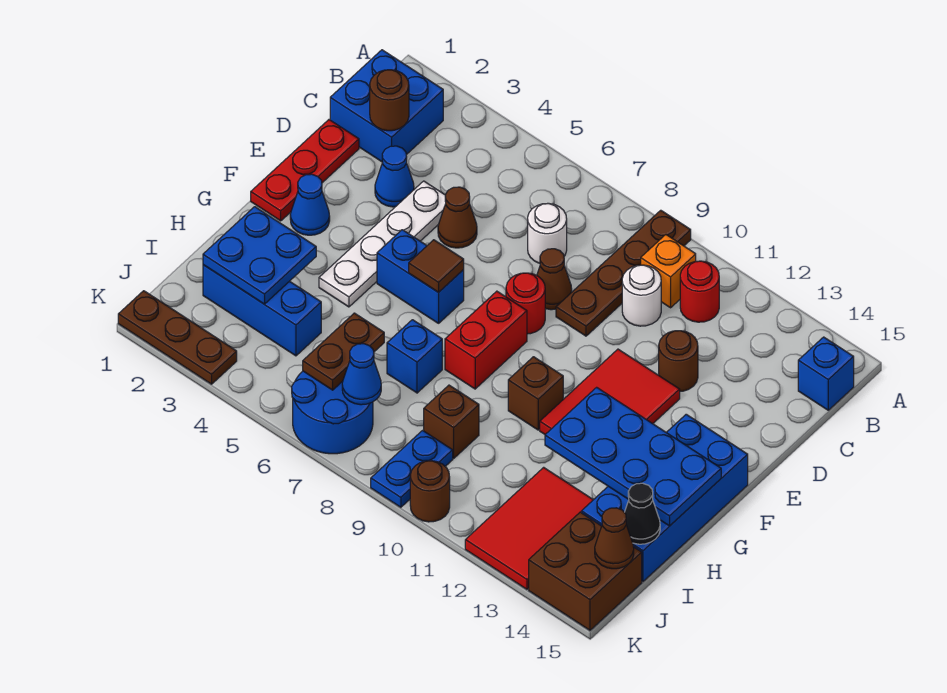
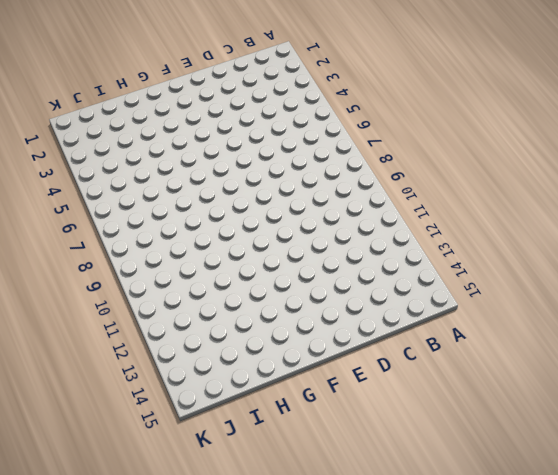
none -> brown 1x4 plate [556,210,691,336]
none -> blue 2x2 brick [330,50,443,162]
none -> orange 1x1 brick [641,235,696,308]
none -> red 1x1 round brick [680,261,719,322]

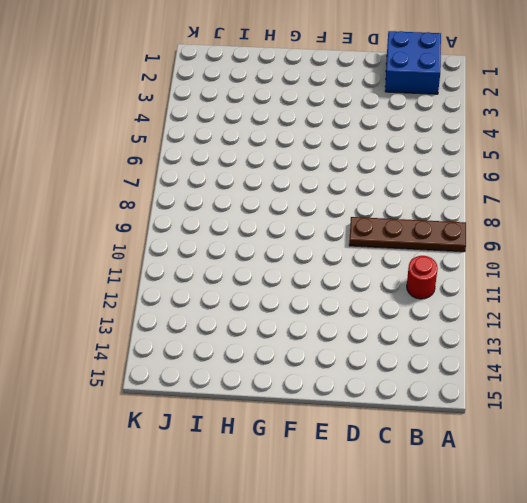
none -> orange 1x1 brick [641,235,696,308]
none -> blue 1x1 brick [798,337,854,410]
none -> white 1x1 round brick [528,203,567,263]
none -> white 1x1 round brick [622,265,661,326]

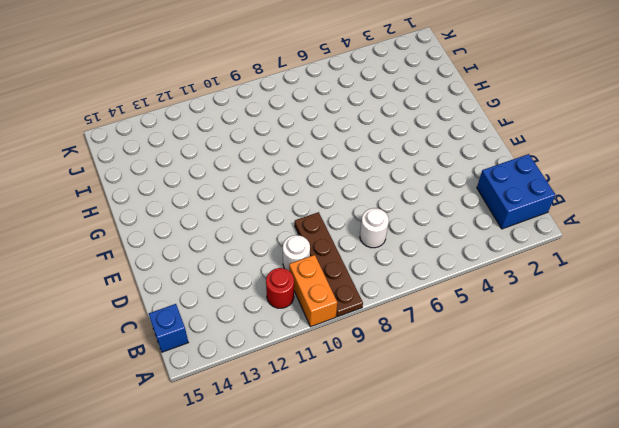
orange 1x2 brick [289,255,337,327] -> orange 1x1 brick [641,235,696,308]
none -> red 1x3 plate [251,120,359,221]
none -> blue 1x1 cone [375,146,414,207]
none -> white 1x4 plate [319,181,446,307]
none -> brown 1x1 cone [438,187,477,248]

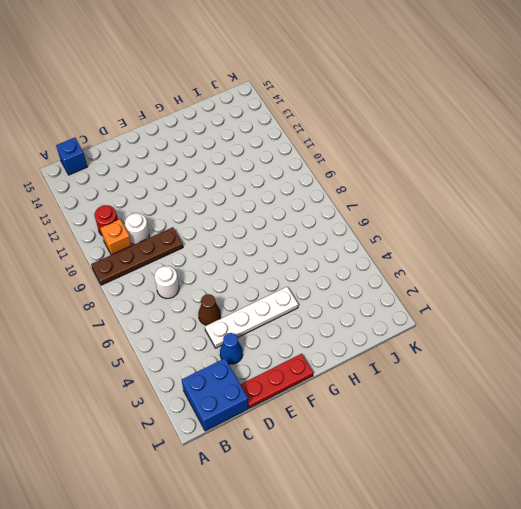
none -> brown 1x1 cone [537,249,572,310]
none -> brown 1x1 round brick [659,331,698,391]
none -> red 1x1 round brick [506,273,545,334]
none -> red 2x3 tile [540,349,680,434]

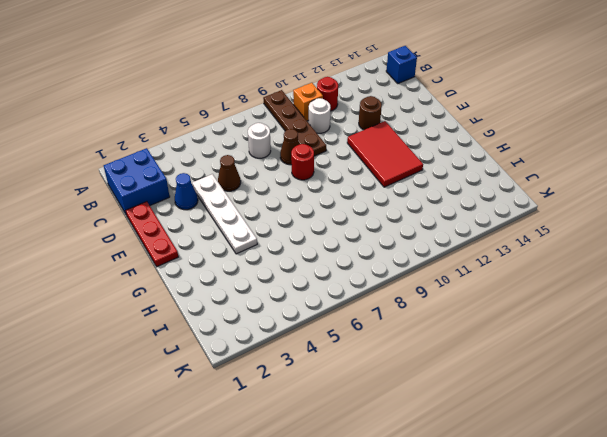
none -> blue 1x1 cone [290,174,330,235]
none -> blue 1x2 brick [377,230,464,323]
none -> red 1x2 brick [445,291,527,389]
none -> blue 2x4 brick [581,414,748,581]

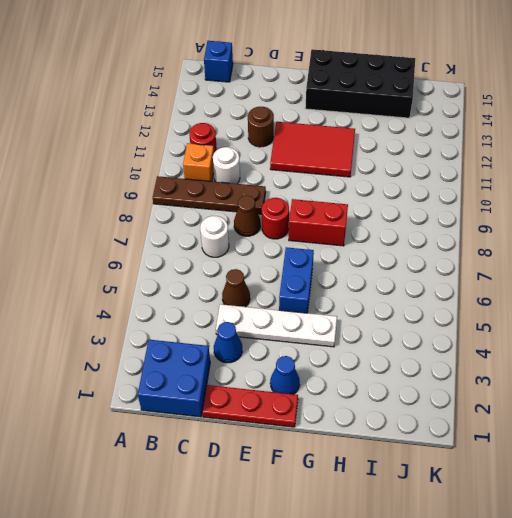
black 2x4 brick [305,49,415,118] -> blue 2x4 brick [581,414,748,581]
none -> brown 1x1 brick [508,357,563,430]
none -> blue 1x1 brick [387,320,442,393]
none -> blue 1x3 brick [203,265,321,356]
none -> brown 1x1 brick [424,385,479,458]

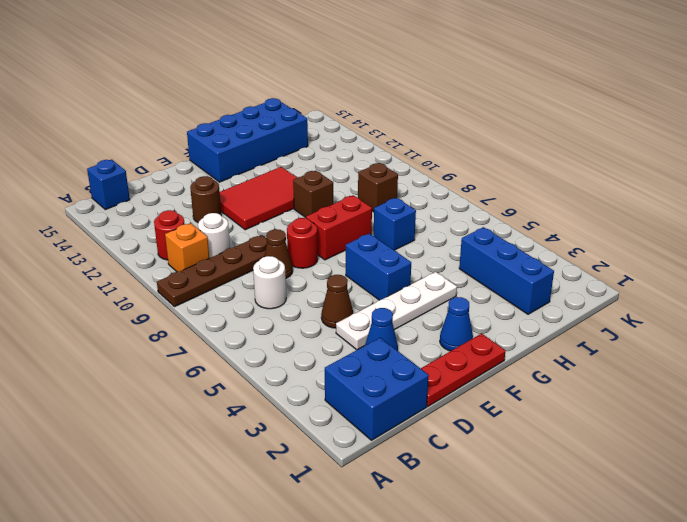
none -> red 2x3 tile [465,467,593,589]
none -> blue 2x2 round brick [292,371,373,454]
none -> blue 1x2 plate [371,430,453,507]
none -> brown 2x2 brick [529,512,642,630]

